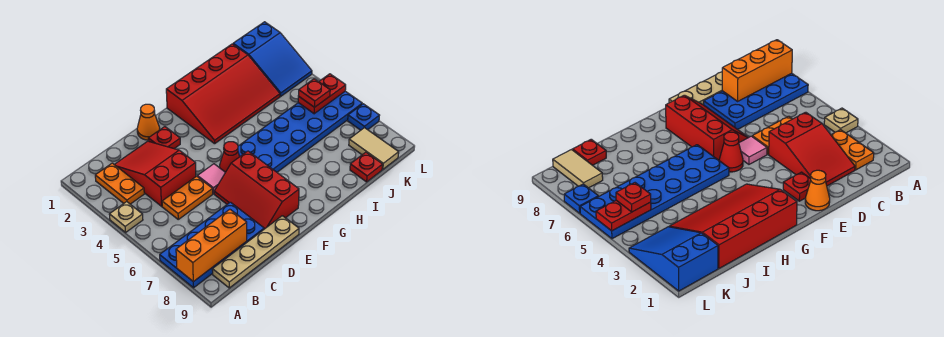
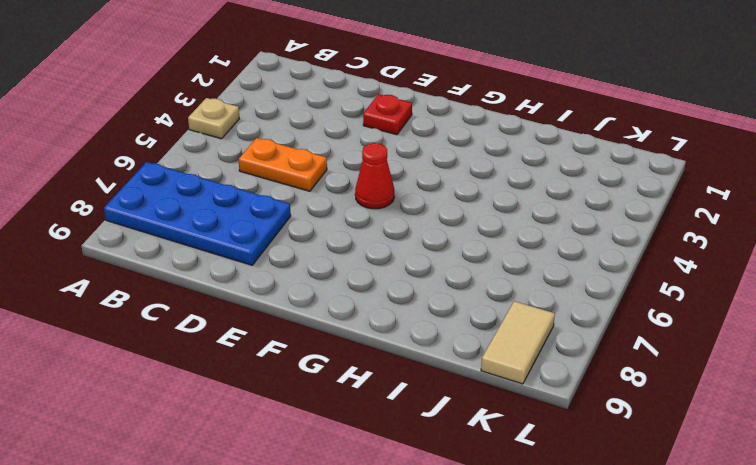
none -> orange 1x2 plate [95,163,144,204]
none -> tan 1x4 plate [212,216,299,288]
none -> red 2x3 slope [114,141,196,206]

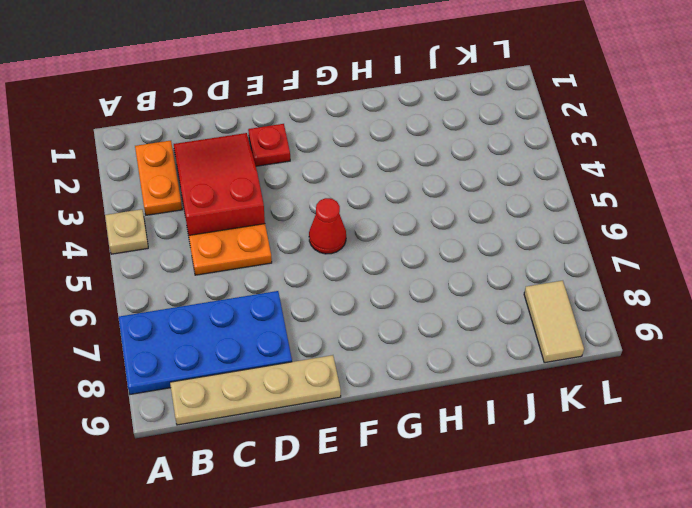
none -> orange 1x1 cone [137,104,160,140]
none -> pink 1x1 tile [197,164,225,194]
none -> red 2x3 slope [214,151,299,229]

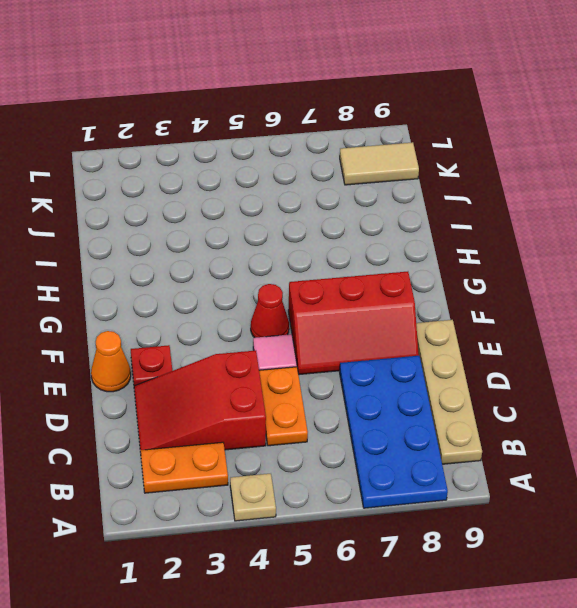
none -> red 3x4 slope [166,44,280,144]
none -> blue 2x6 plate [238,91,362,172]
none -> red 1x1 plate [350,152,383,182]

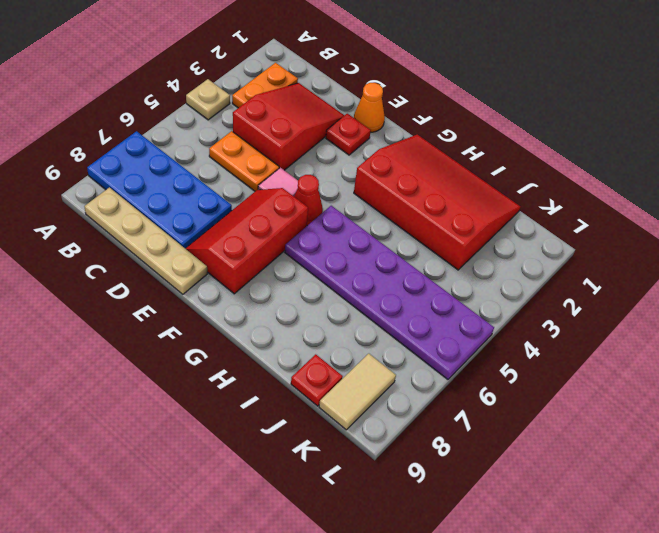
red 3x4 slope [354,135,520,270] -> red 3x4 slope turned to [166,44,280,144]
purple 2x6 plate [285,206,494,379] -> blue 2x6 plate [238,91,362,172]
none -> blue 2x3 slope [233,22,312,96]
none -> blue 1x1 plate [348,104,380,130]
none -> orange 1x3 brick [176,209,247,282]

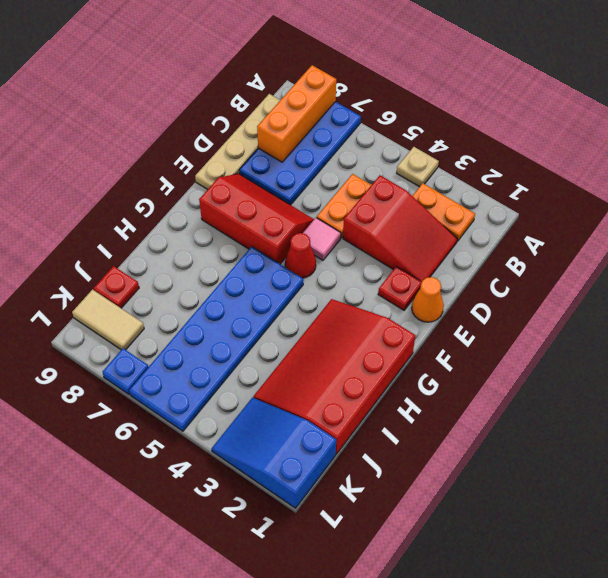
none -> red 1x2 plate [298,74,346,114]
none -> red 1x1 plate [298,79,330,107]

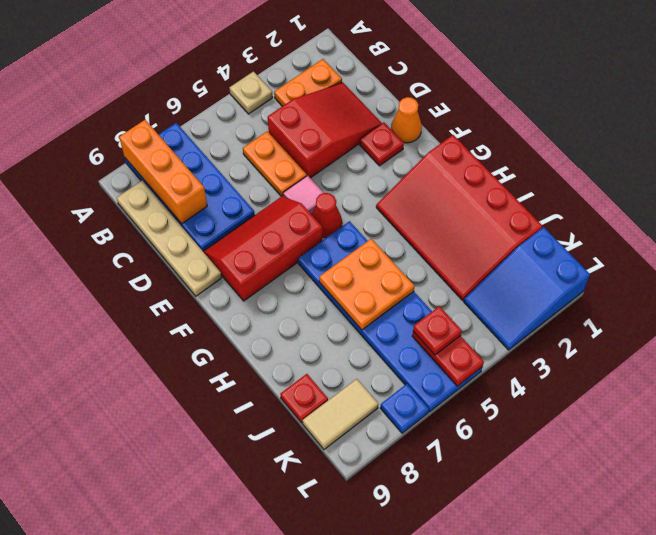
orange 2x2 plate [319,239,415,330] -> none

